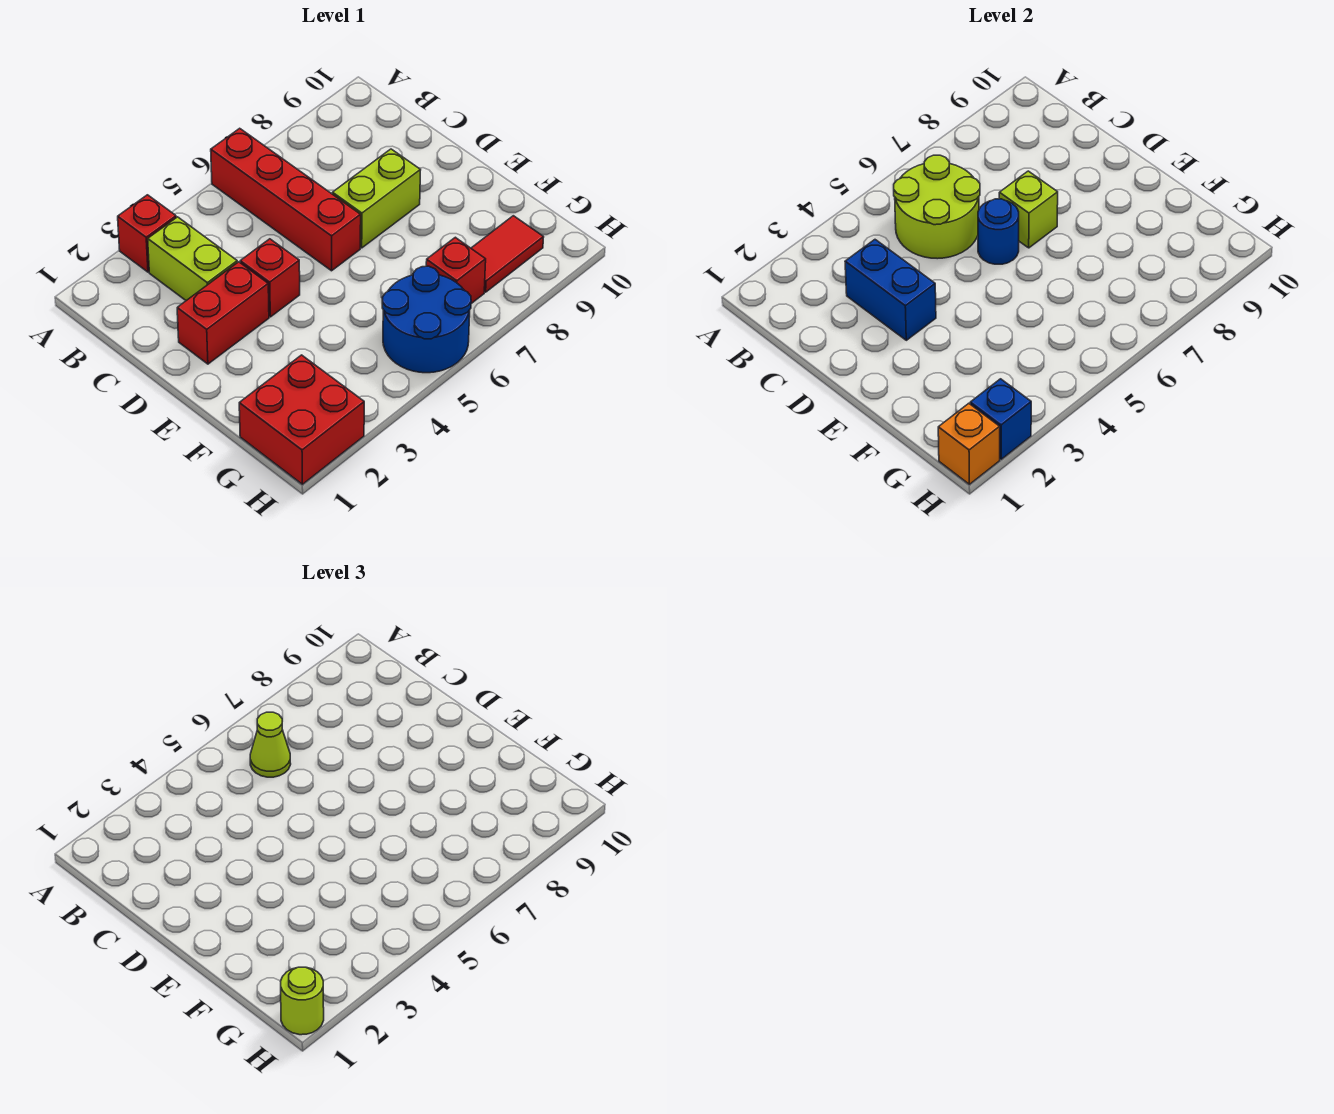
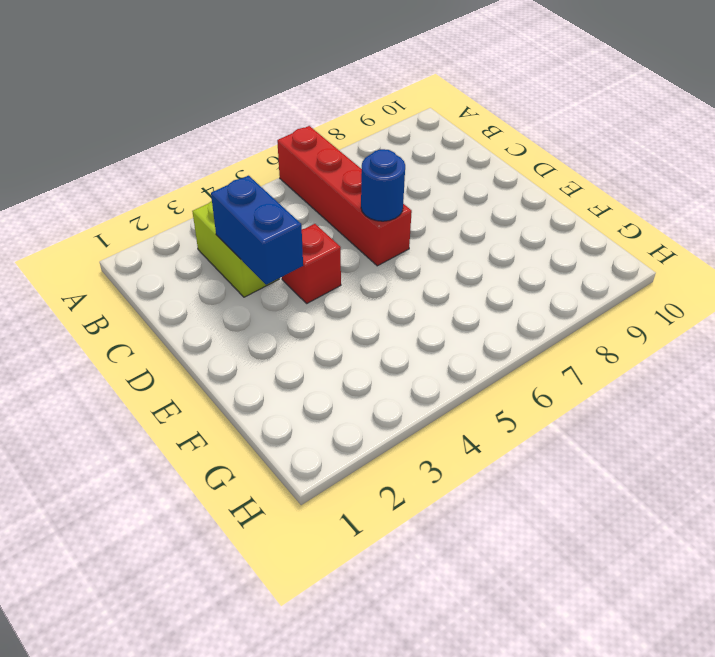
none -> red 1x1 brick [118,195,176,272]
none -> red 1x2 brick [177,262,269,364]
none -> lime 1x2 brick [332,149,420,248]

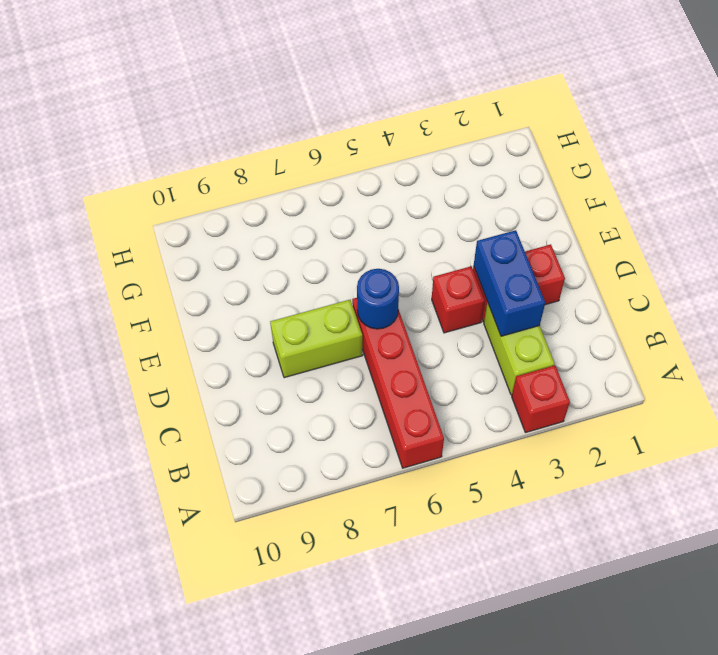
none -> red 2x2 brick [239,355,364,484]
none -> blue 2x2 round brick [382,266,471,373]
none -> red 1x1 brick [426,237,486,304]

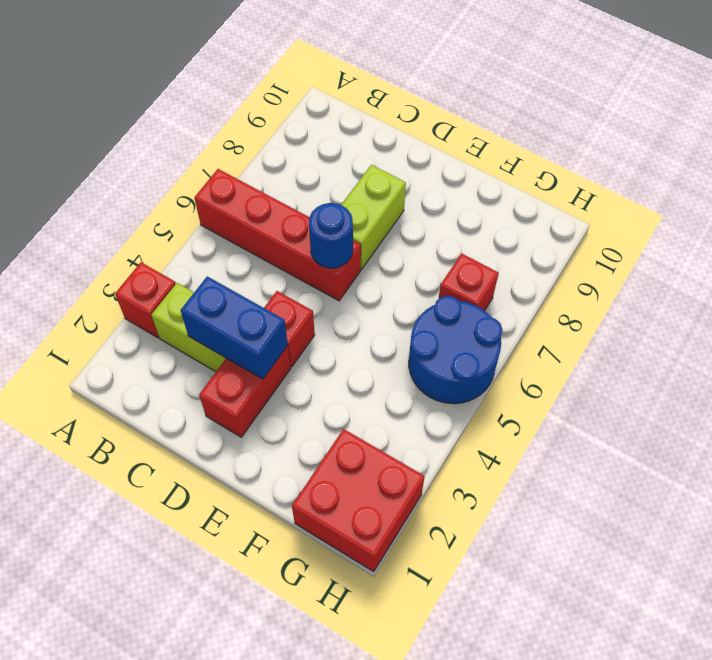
none -> red 1x2 tile [471,216,544,292]
none -> lime 2x2 round brick [894,155,980,259]
none -> lime 1x1 brick [999,171,1058,248]

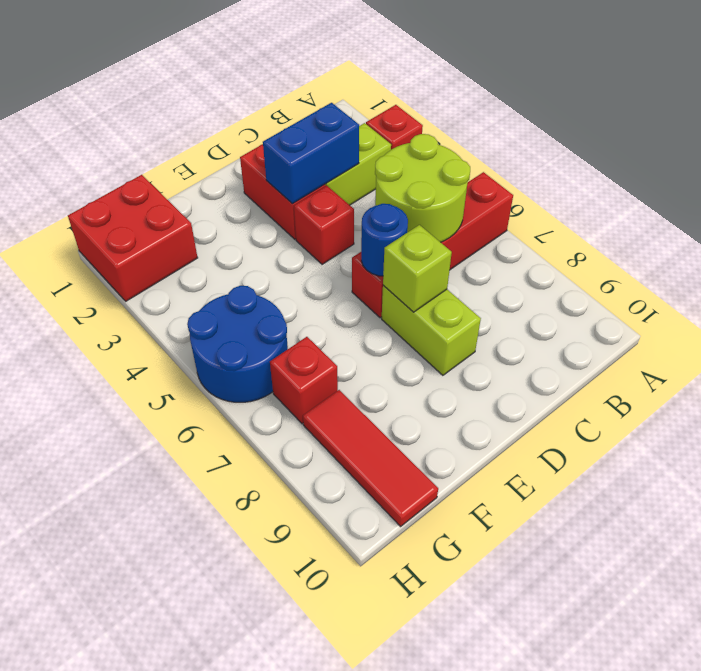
red 1x3 tile [303,390,438,526] -> red 1x2 tile [471,216,544,292]
none -> orange 1x1 brick [938,403,1000,484]
none -> blue 1x1 brick [970,379,1031,459]
none -> lime 1x1 cone [250,712,291,777]

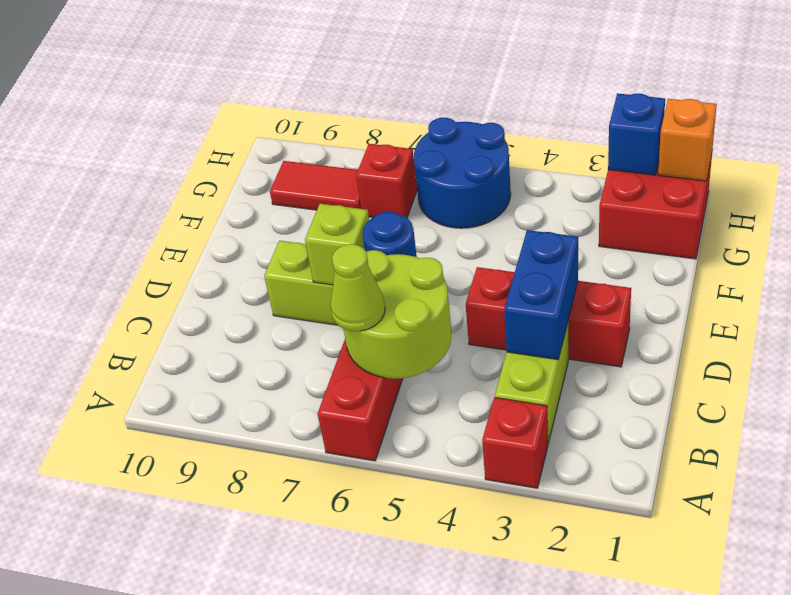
none -> lime 1x1 round brick [281,967,324,1035]

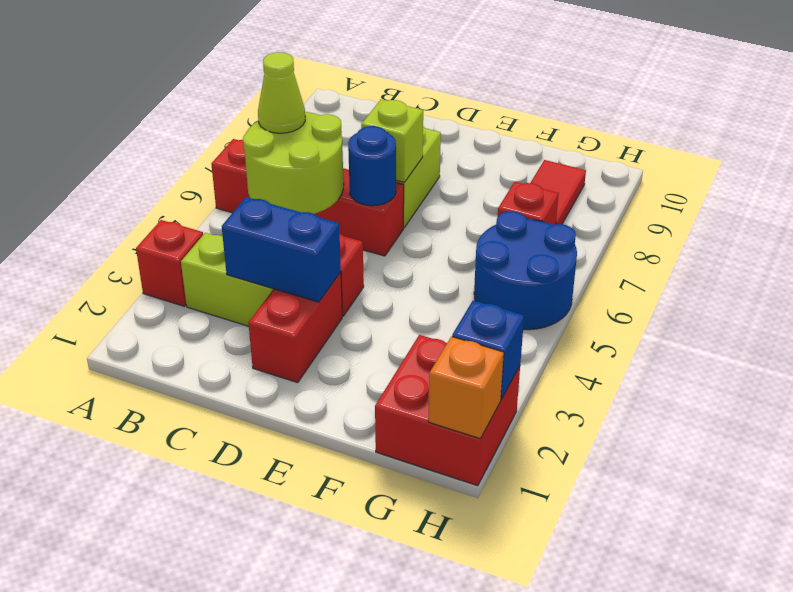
none -> lime 1x1 round brick [281,967,324,1035]

